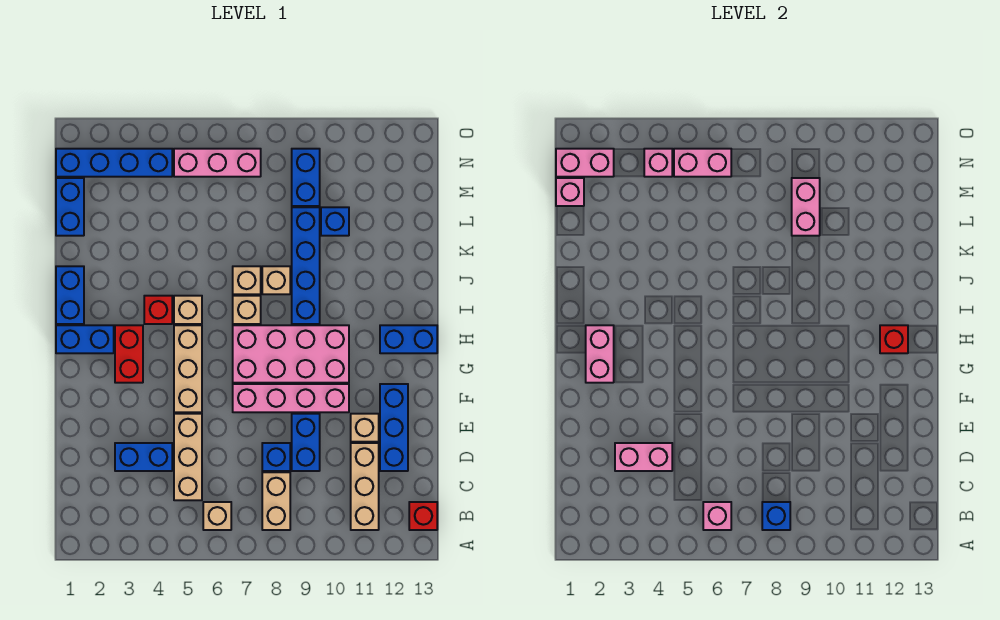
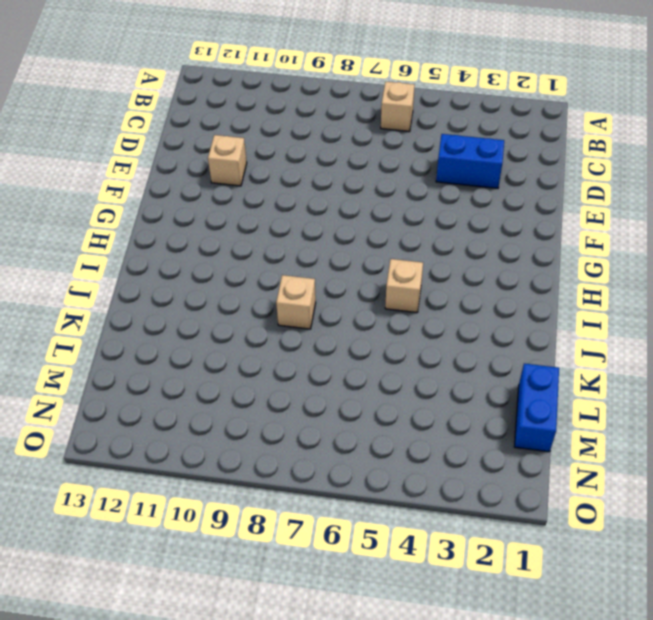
none -> tan 1x2 brick [262,472,290,530]
none -> tan 1x3 brick [351,443,379,530]
none -> red 1x1 brick [409,502,437,530]
none -> tan 1x3 brick [174,414,202,500]

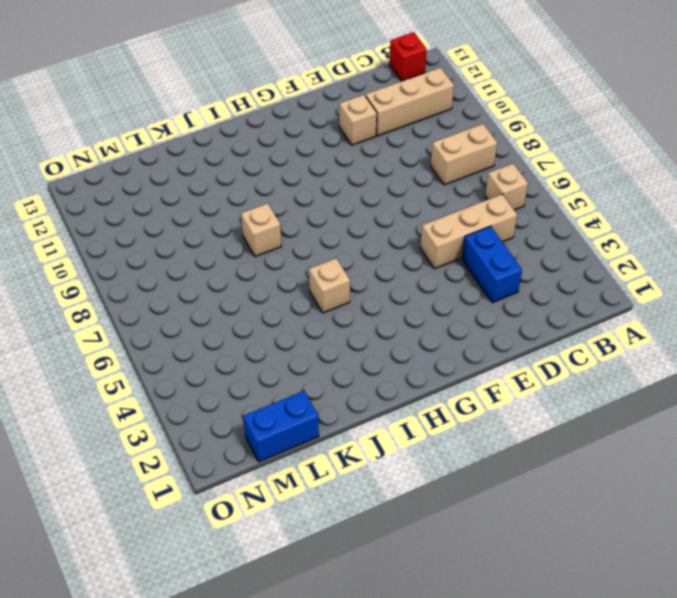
none -> blue 1x1 brick [262,443,290,471]
none -> blue 1x2 brick [292,414,320,471]
none -> blue 1x3 brick [380,384,408,471]
none -> tan 1x3 brick [174,325,202,412]

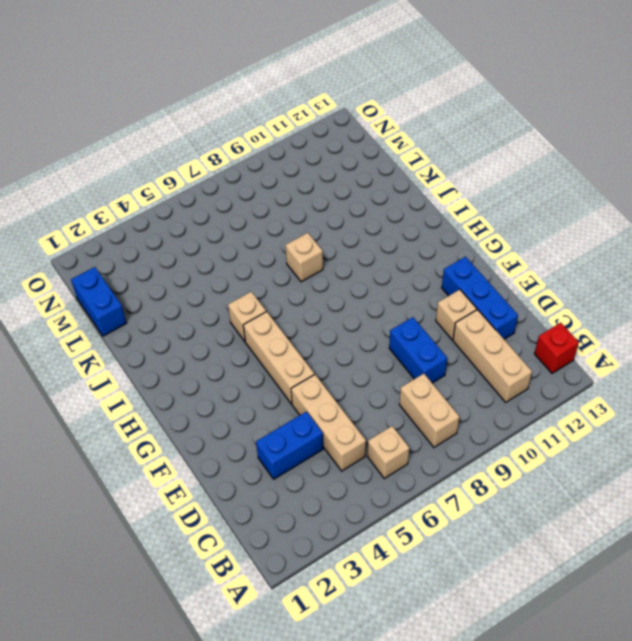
none -> blue 1x1 brick [262,443,290,471]
none -> pink 1x4 brick [233,384,349,412]
none -> red 1x2 brick [115,325,143,383]
none -> pink 2x4 brick [233,325,349,383]

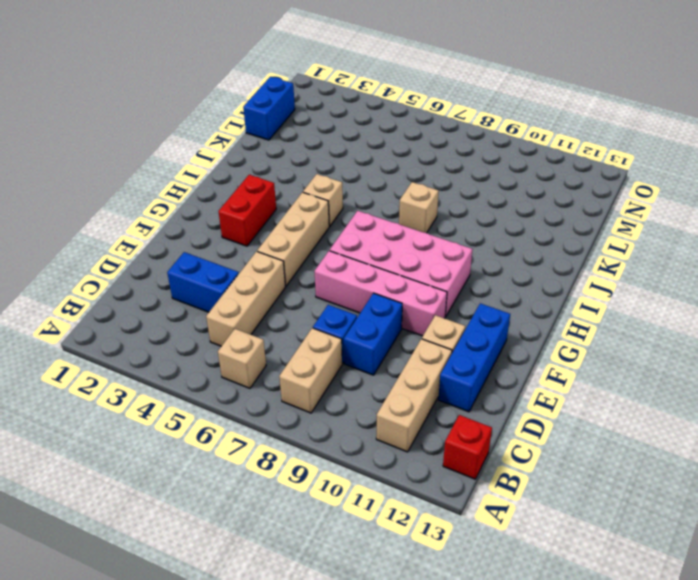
none -> blue 1x2 brick [56,325,114,353]
none -> blue 1x2 brick [380,325,437,353]
none -> blue 1x2 brick [56,266,84,324]
none -> red 1x1 brick [144,296,172,324]

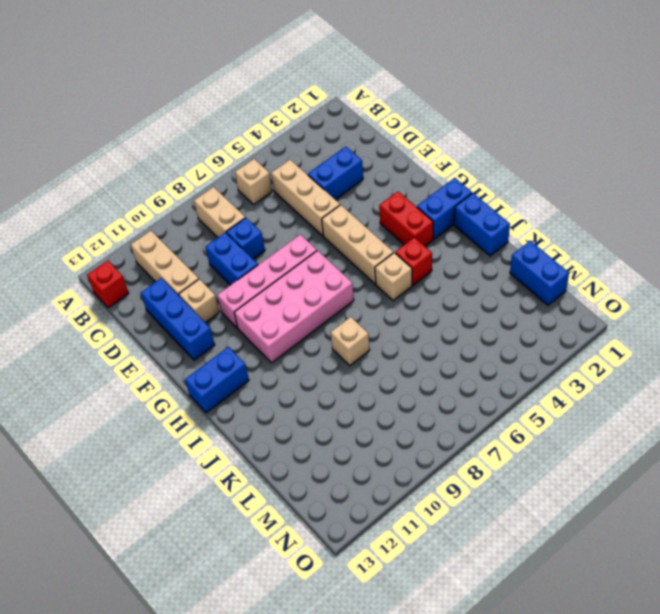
none -> tan 1x1 brick [233,296,261,324]
none -> blue 1x4 brick [292,207,320,324]
none -> tan 1x1 brick [233,266,261,294]
none -> blue 1x1 brick [321,207,349,236]

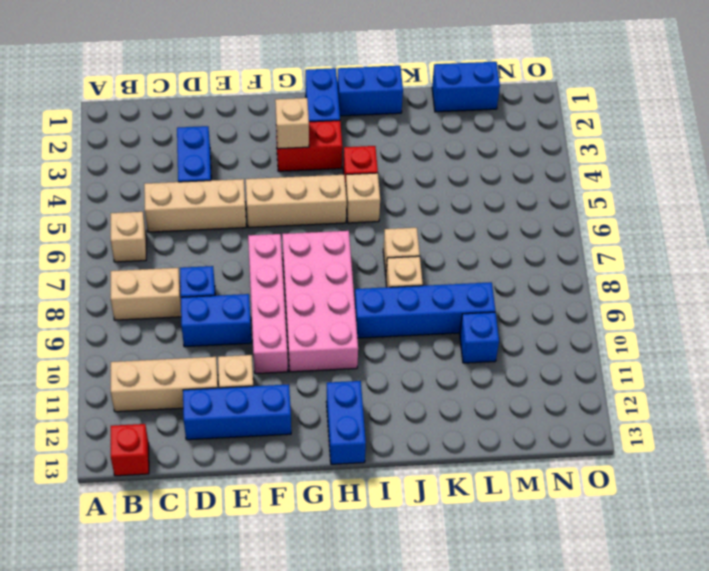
tan 1x1 brick [275,98,309,149] -> tan 1x1 brick moved to [233,296,261,324]
none -> blue 1x2 brick [292,149,320,206]
none -> blue 1x4 brick [56,149,172,177]
none -> pink 1x3 brick [174,149,261,177]
none -> pink 1x1 brick [703,502,731,530]

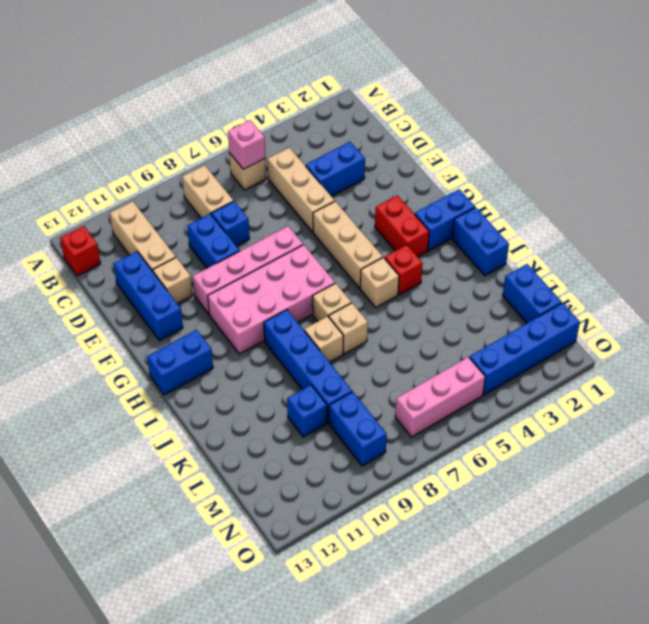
none -> blue 1x1 brick [762,502,790,530]
none -> pink 1x2 brick [615,443,672,471]
none -> pink 1x2 brick [586,325,614,383]
none -> red 1x1 brick [880,325,908,353]

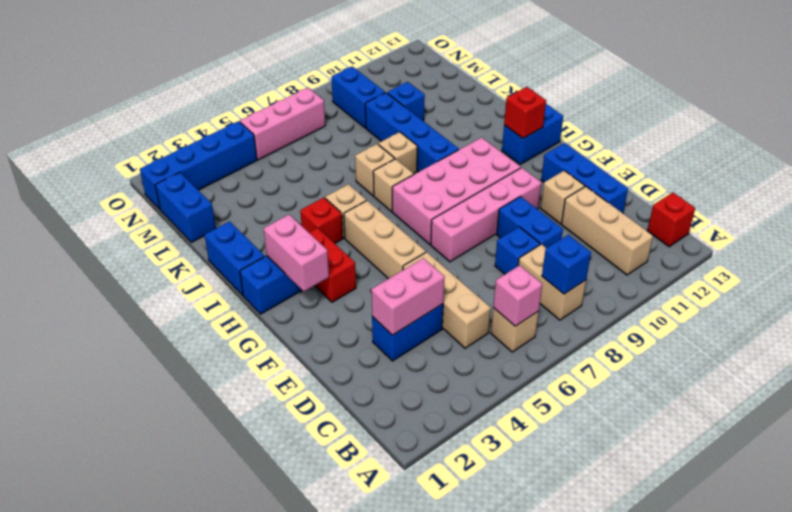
none -> pink 1x2 brick [792,178,820,236]
none -> pink 1x1 brick [556,178,584,206]
none -> pink 1x2 brick [556,149,614,177]
none -> pink 1x1 brick [644,149,672,177]

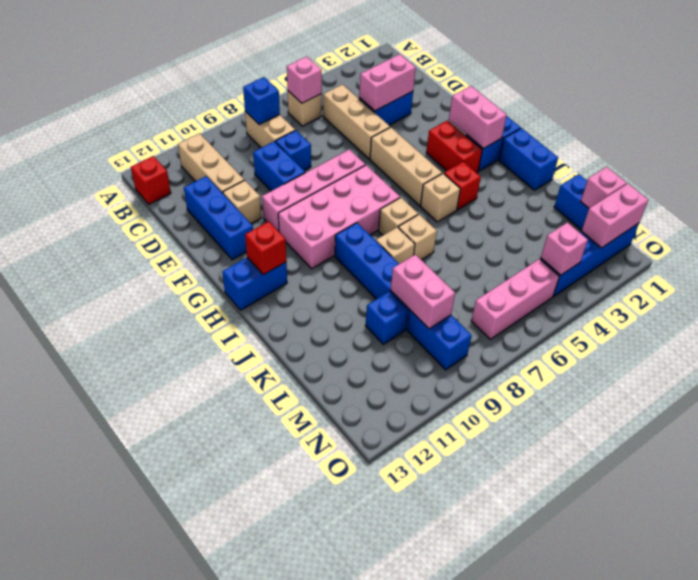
none -> pink 1x2 brick [674,149,731,177]

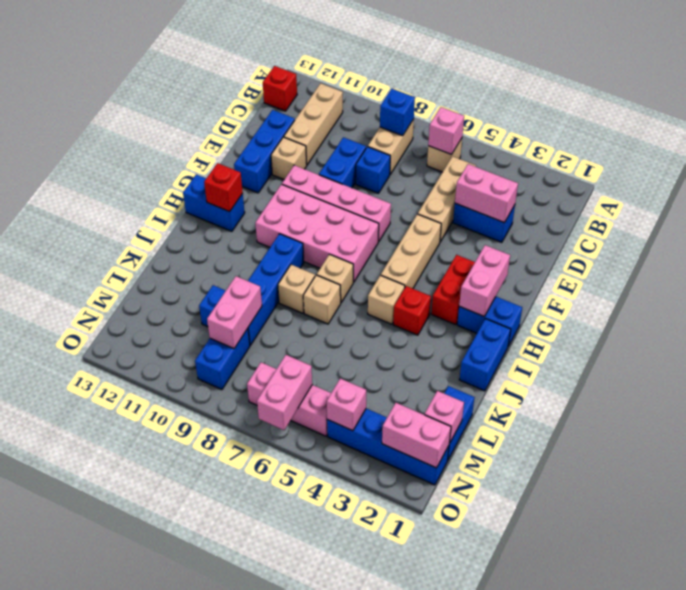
pink 1x2 brick [257,355,312,430] -> pink 1x2 brick turned to [674,149,731,177]

